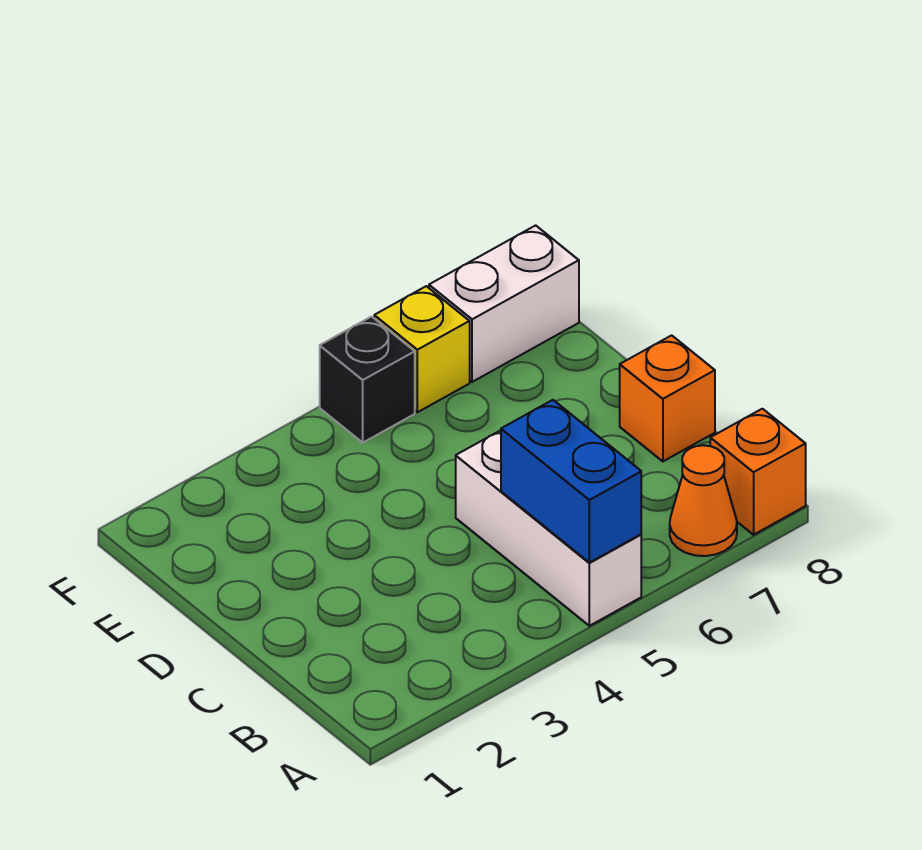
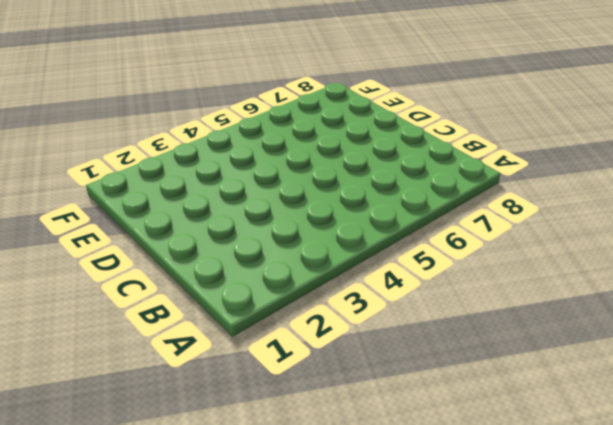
none -> white 1x3 brick [456,430,641,626]
none -> orange 1x1 cone [670,445,737,556]

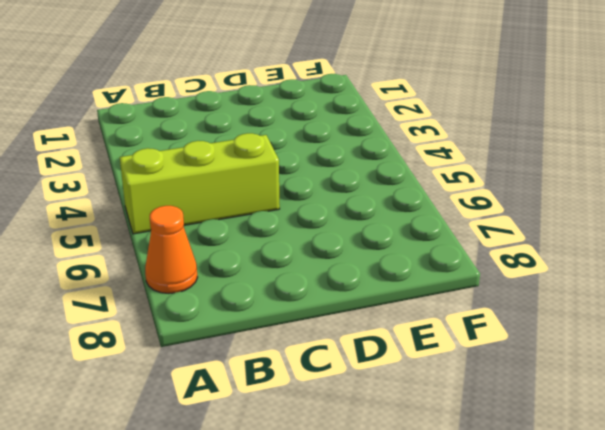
lime 1x3 brick [120,133,280,234] -> white 1x3 brick [456,430,641,626]
none -> orange 1x1 brick [710,409,806,535]
none -> orange 1x1 brick [620,335,715,461]

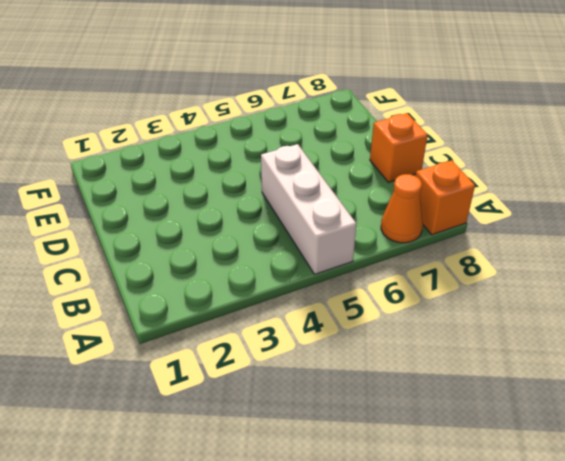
none -> black 1x1 brick [320,317,415,442]
none -> yellow 1x1 brick [374,286,470,412]

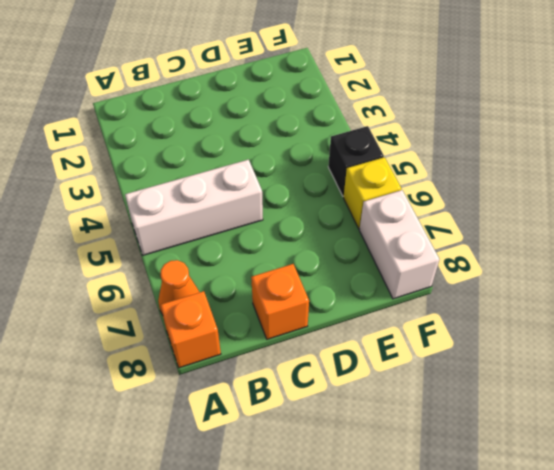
none -> blue 1x2 brick [501,400,641,563]

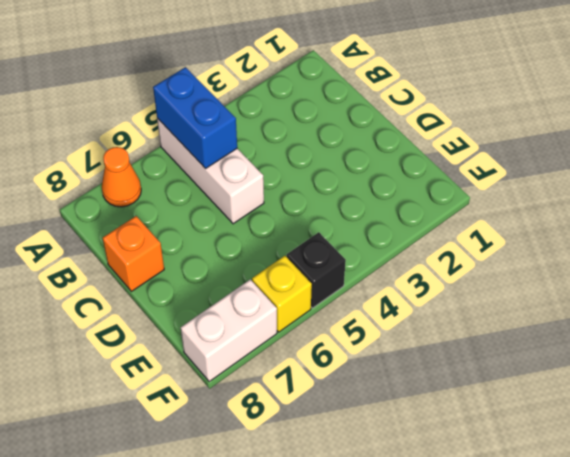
none -> orange 1x1 brick [710,409,806,535]

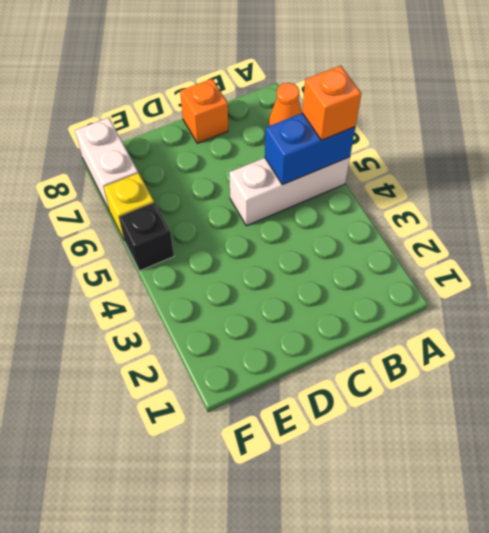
orange 1x1 brick [302,66,361,140] -> orange 1x1 brick moved to [710,409,806,535]

